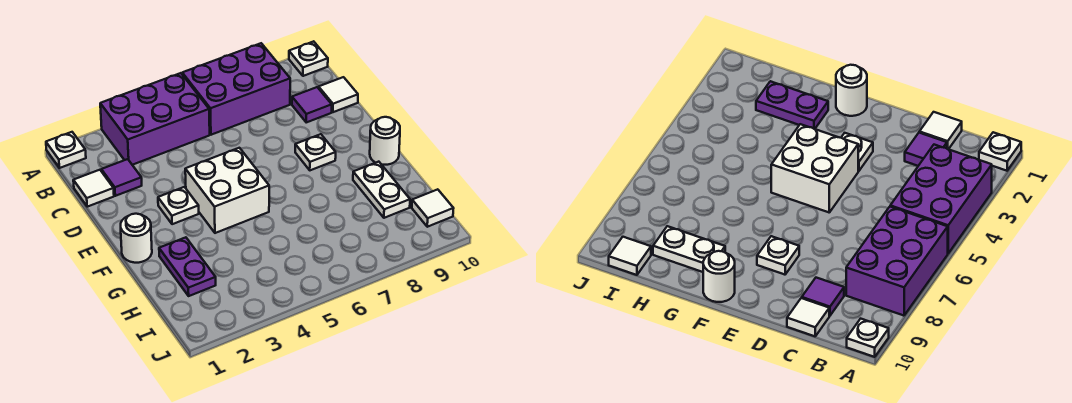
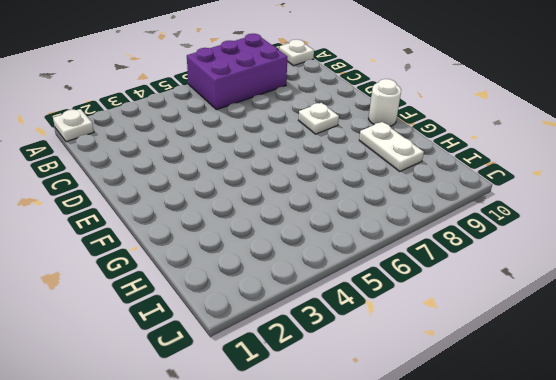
none -> purple 2x3 brick [100,73,210,165]
none -> white 1x1 tile [73,170,114,207]
none -> purple 1x1 tile [101,159,142,196]

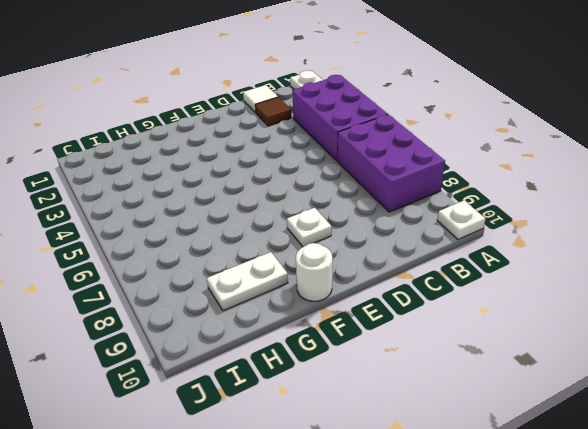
brown 1x1 tile [255,97,291,126] -> purple 1x1 tile [101,159,142,196]
none -> purple 1x1 tile [292,87,332,122]
none -> white 1x1 tile [319,77,358,112]
none -> white 1x1 plate [158,187,199,224]

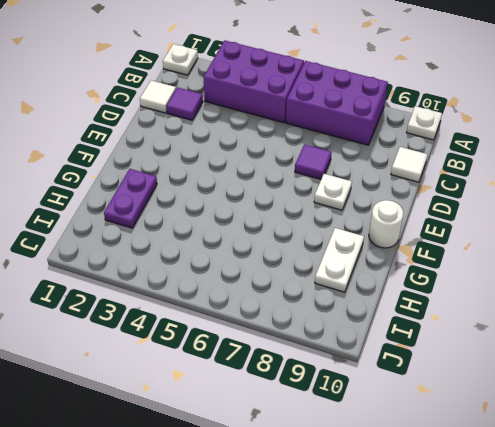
purple 1x1 tile [295,144,332,179] -> purple 1x1 tile moved to [292,87,332,122]
none -> white 1x1 plate [158,187,199,224]
none -> white 2x2 brick [185,148,269,233]
none -> white 1x1 round brick [121,214,152,263]

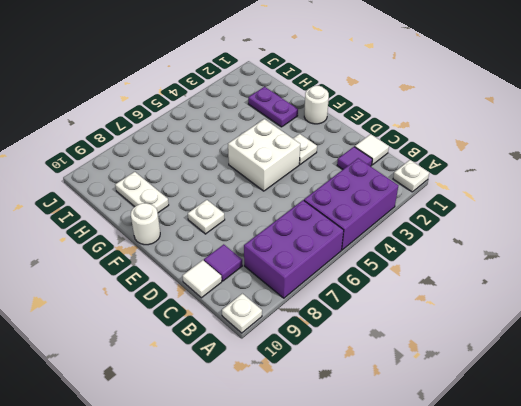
none -> white 1x1 tile [412,189,454,227]

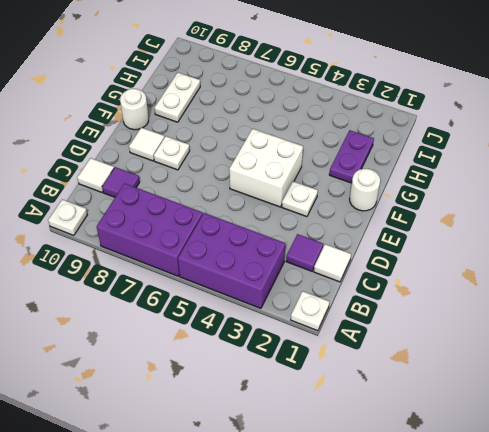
white 1x1 tile [129,128,165,161] -> white 1x1 tile moved to [412,189,454,227]

